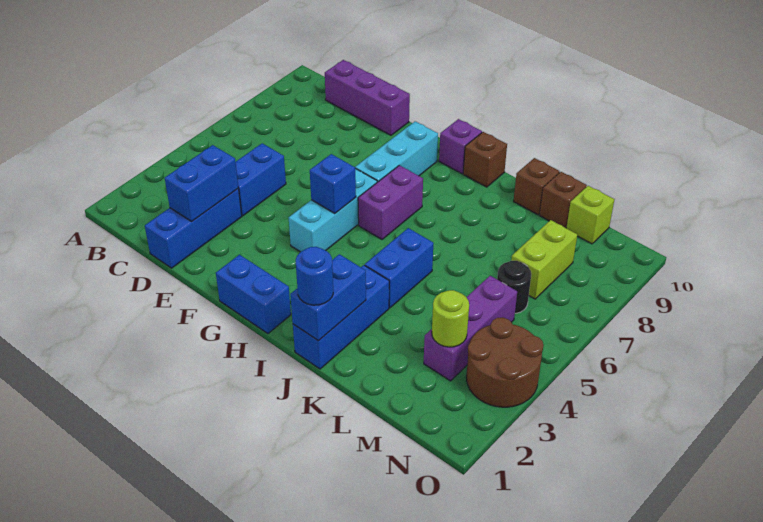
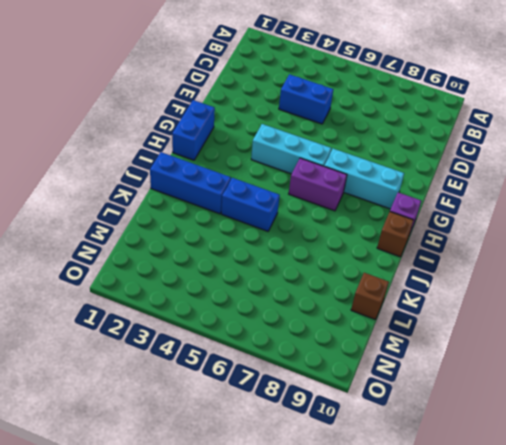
none -> purple 1x3 brick [325,60,410,135]
none -> blue 1x3 brick [145,189,242,268]
none -> brown 1x1 brick [514,158,559,215]

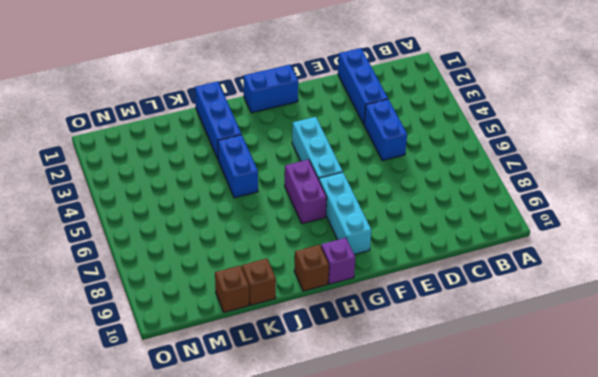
none -> purple 1x3 brick [325,60,410,135]
none -> purple 1x3 brick [424,276,517,381]
none -> black 1x1 round brick [497,261,531,313]

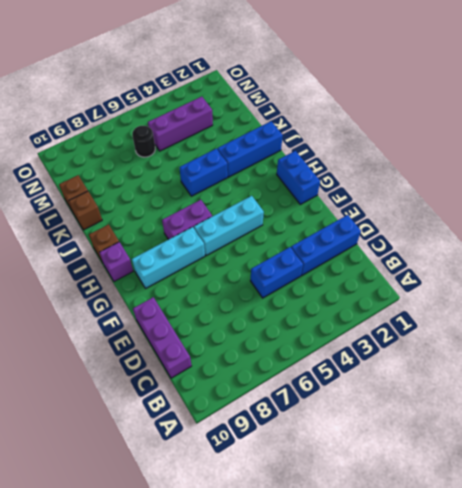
none -> lime 1x2 brick [511,220,577,299]
none -> lime 1x1 brick [567,186,614,244]
none -> brown 2x2 round brick [466,317,543,407]

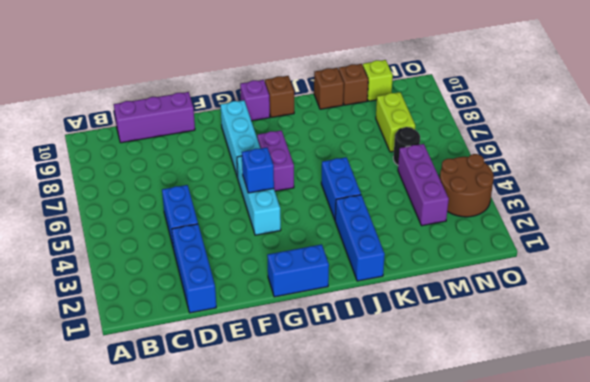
none -> blue 1x2 brick [165,145,238,221]
none -> blue 1x2 brick [290,254,366,341]
none -> lime 1x1 round brick [432,290,469,347]

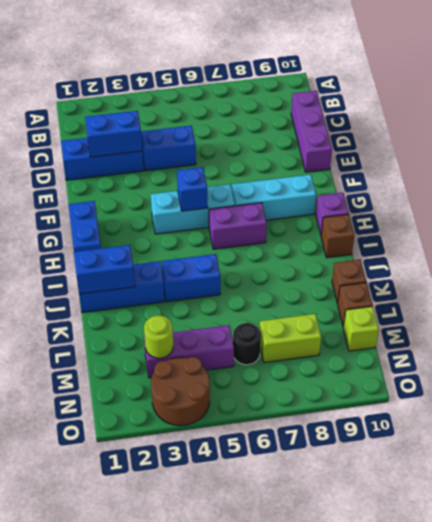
none -> blue 1x1 round brick [296,247,333,305]

